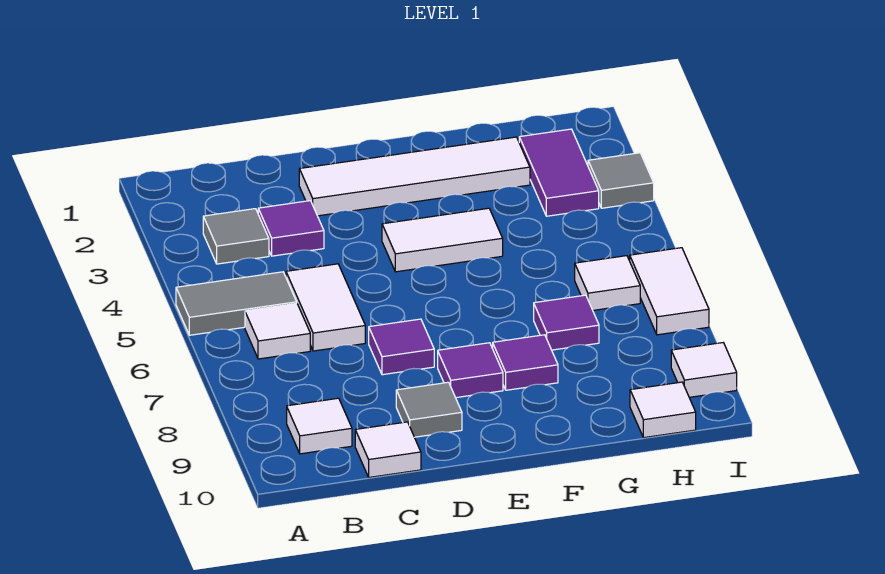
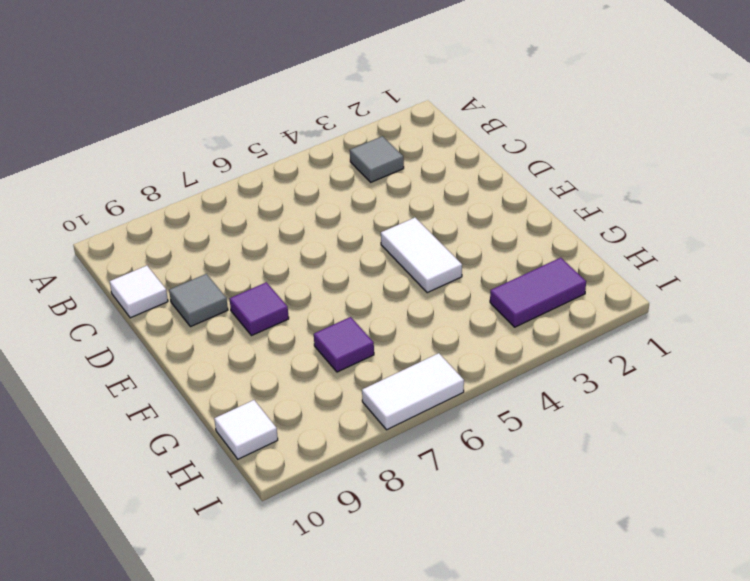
none -> grey 1x2 tile [176,272,297,335]
none -> white 1x1 tile [245,303,310,359]
none -> white 1x1 tile [287,398,352,454]

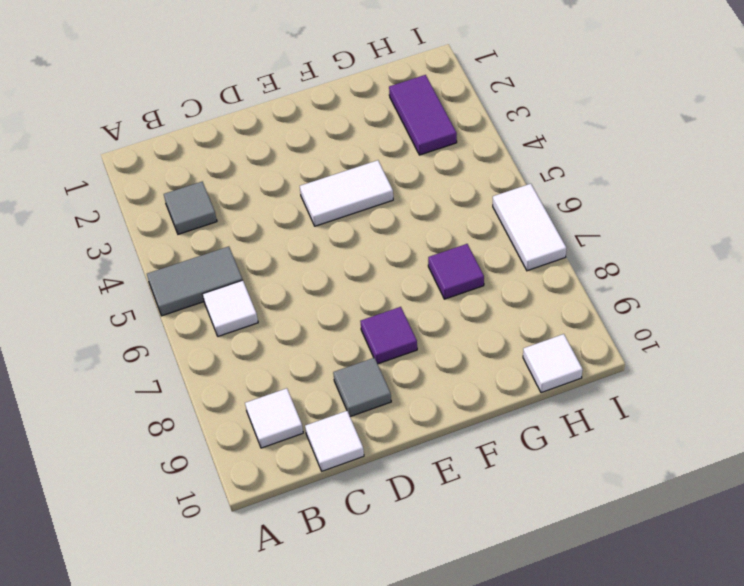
none -> purple 1x1 tile [258,201,324,256]
none -> white 1x2 tile [286,264,365,351]
none -> white 1x4 tile [299,137,530,216]

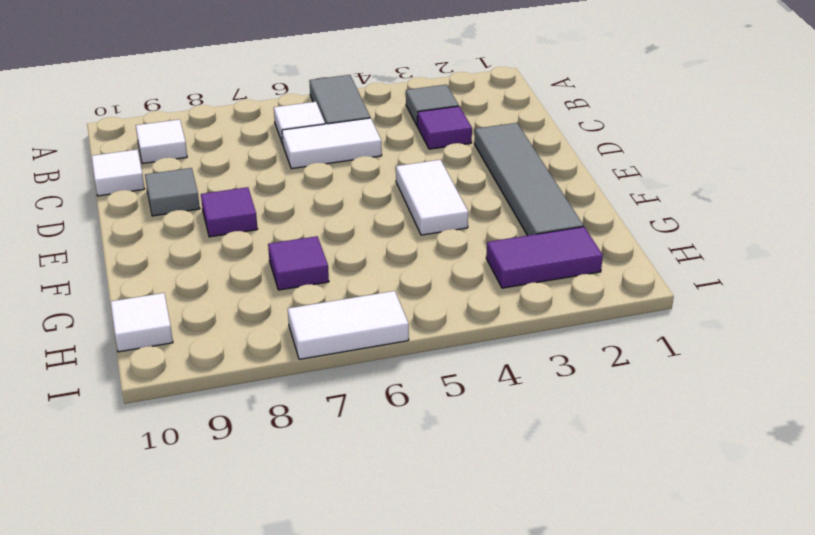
grey 1x4 tile [474,123,583,236] -> white 1x4 tile [299,137,530,216]
none -> purple 1x1 tile [369,319,434,375]
none -> purple 1x1 tile [493,335,558,390]
none -> white 1x1 tile [575,256,640,310]

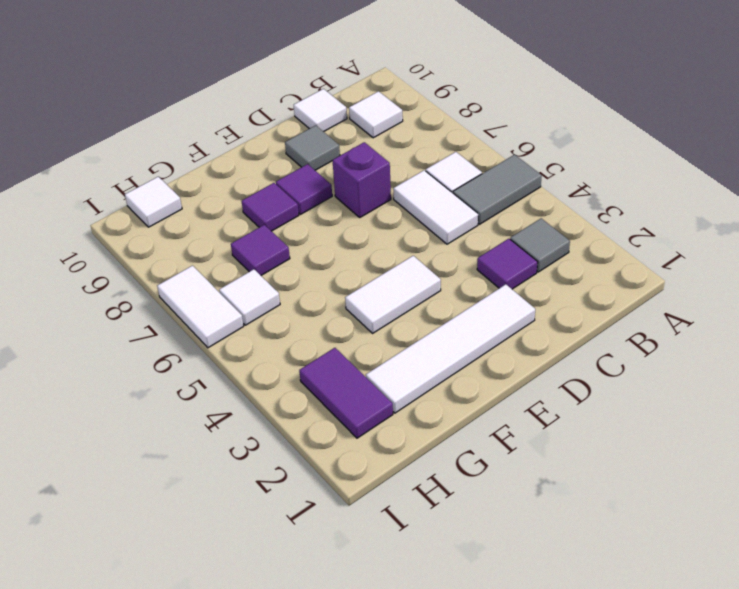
purple 1x1 brick [332,142,391,217] -> purple 1x1 tile [369,319,434,375]
none -> grey 1x1 tile [588,153,654,208]
none -> white 1x1 tile [671,343,737,397]

